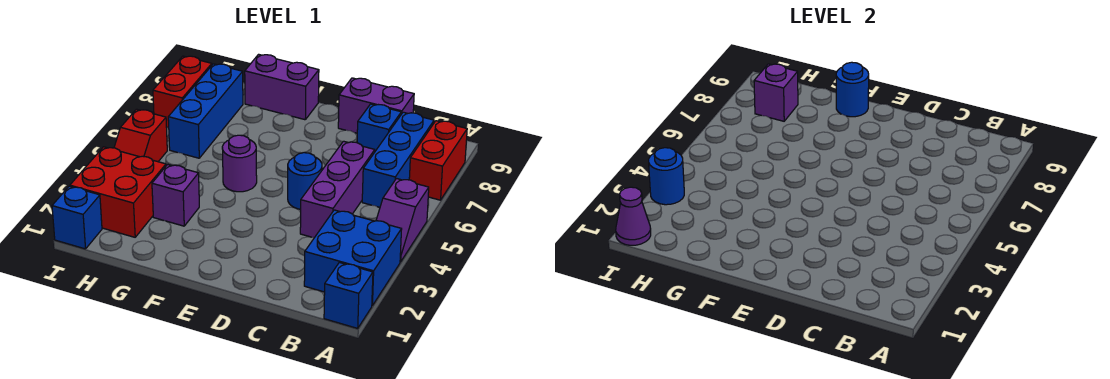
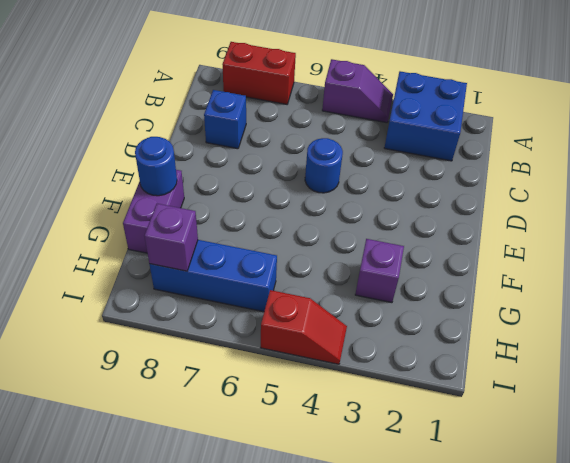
none -> blue 1x1 brick [324,262,373,328]
none -> blue 1x3 brick [362,112,434,207]
none -> purple 1x3 brick [300,141,375,238]

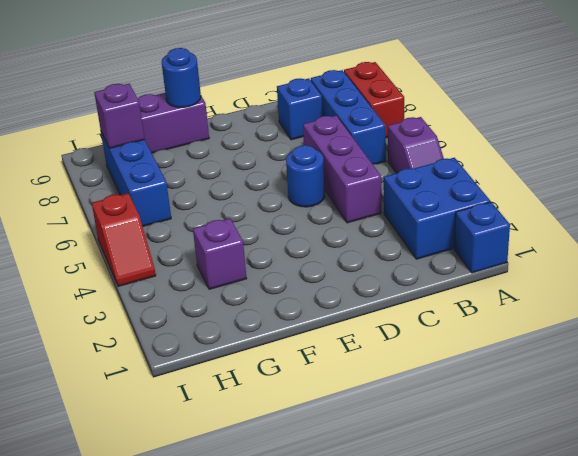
none -> purple 1x2 brick [338,78,414,133]
none -> purple 1x1 round brick [222,135,257,192]
none -> red 2x2 brick [70,147,166,237]

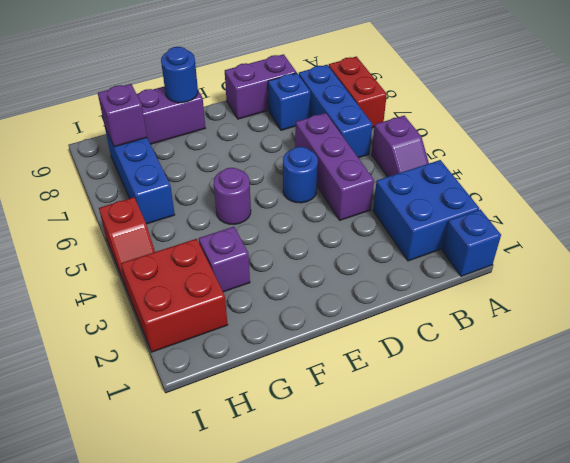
none -> blue 1x1 brick [52,186,102,249]
none -> red 1x2 brick [153,56,212,127]
none -> purple 1x1 cone [616,187,651,245]

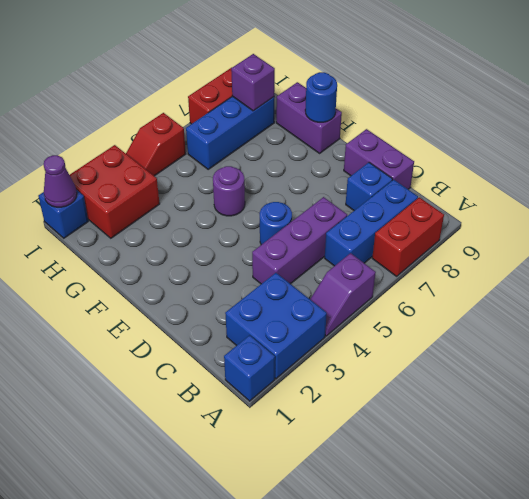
none -> purple 1x1 brick [152,164,199,226]
none -> blue 1x1 round brick [649,148,684,205]

